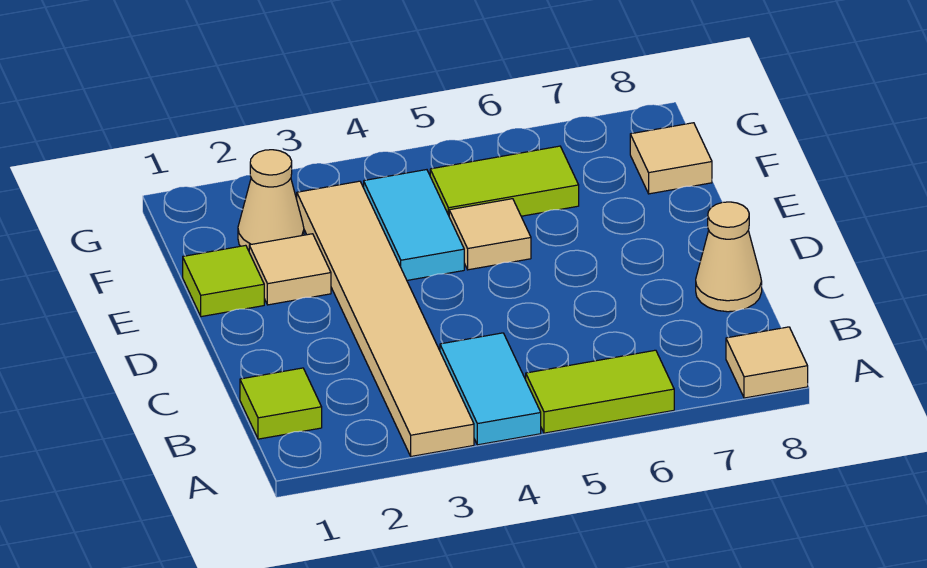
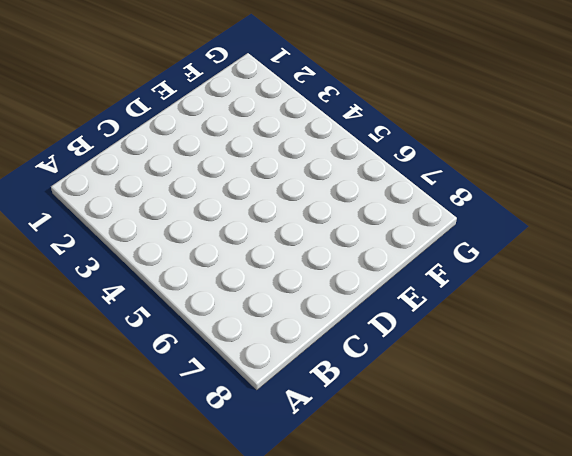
none -> tan 1x6 tile [297,181,474,456]
none -> cyan 1x2 tile [440,333,541,445]
none -> lime 1x2 tile [526,350,674,433]

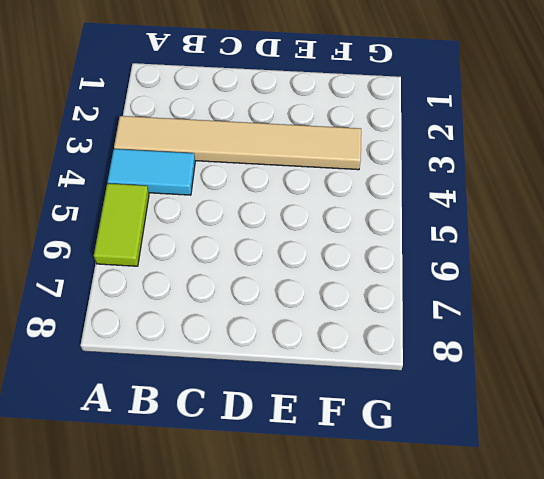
none -> tan 1x1 tile [726,327,808,398]
none -> lime 1x1 tile [240,368,322,439]
none -> tan 1x1 cone [696,202,762,312]

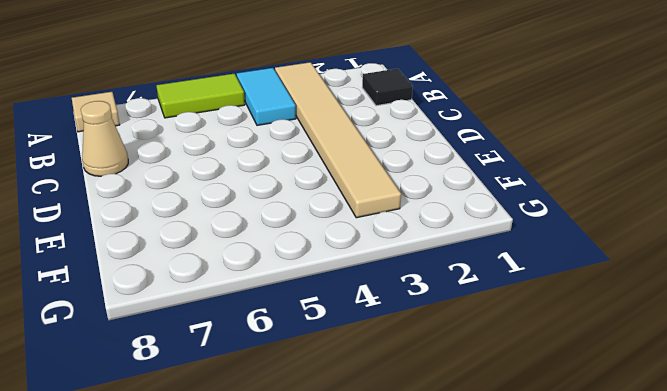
black 1x1 tile [362,69,413,106] -> lime 1x1 tile [240,368,322,439]
none -> lime 1x1 tile [183,245,264,317]
none -> tan 1x1 tile [249,234,331,305]
none -> cyan 1x2 tile [364,170,464,280]

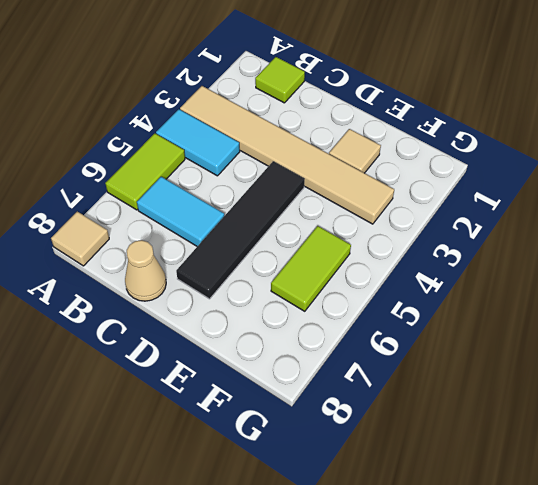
cyan 1x2 tile [137,177,224,246] -> cyan 1x2 tile moved to [364,170,464,280]
black 1x4 tile [176,161,304,299] -> none
none -> lime 1x1 tile [183,245,264,317]
none -> tan 1x1 tile [449,199,531,270]
none -> tan 1x1 cone [238,150,304,251]

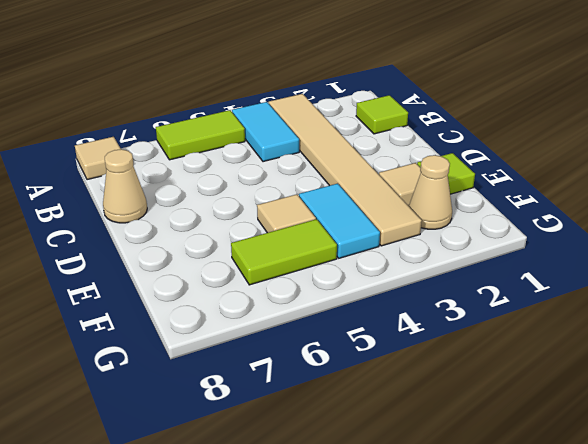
none -> tan 1x1 tile [630,123,712,194]

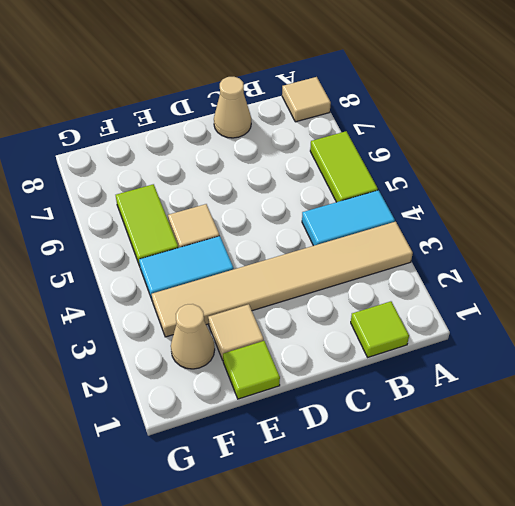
none -> tan 1x1 tile [630,123,712,194]

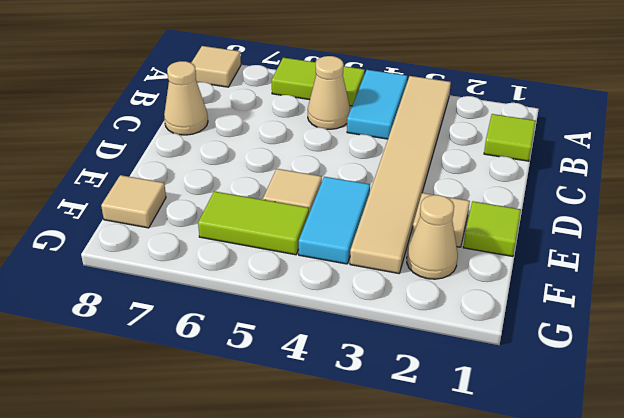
tan 1x1 cone [308,56,350,129] -> none

